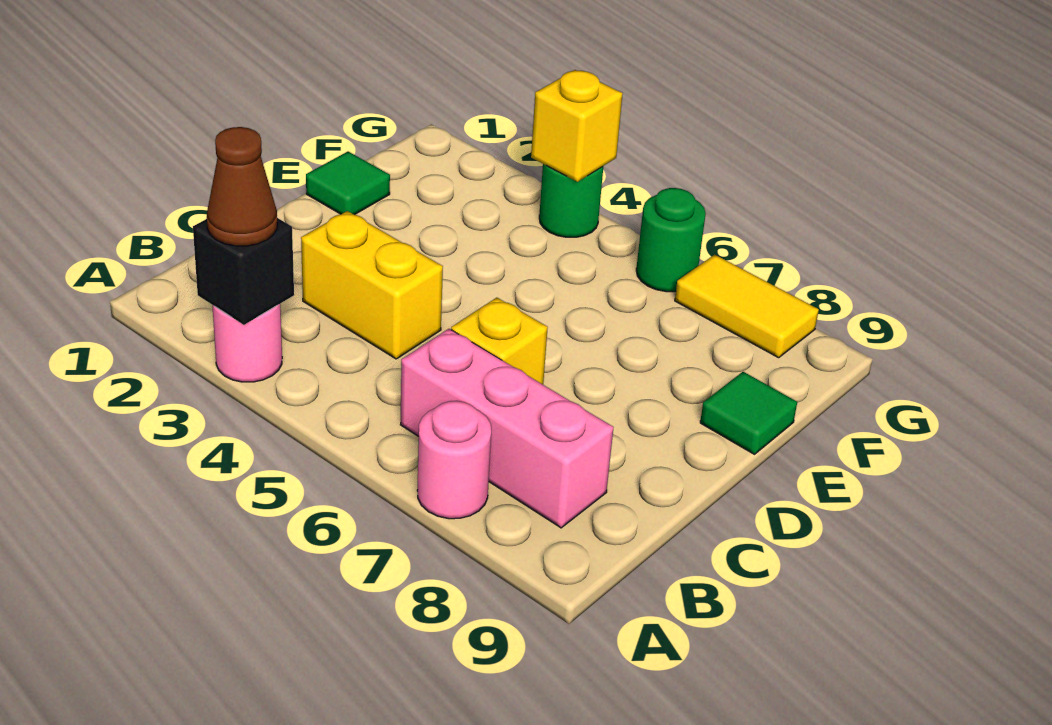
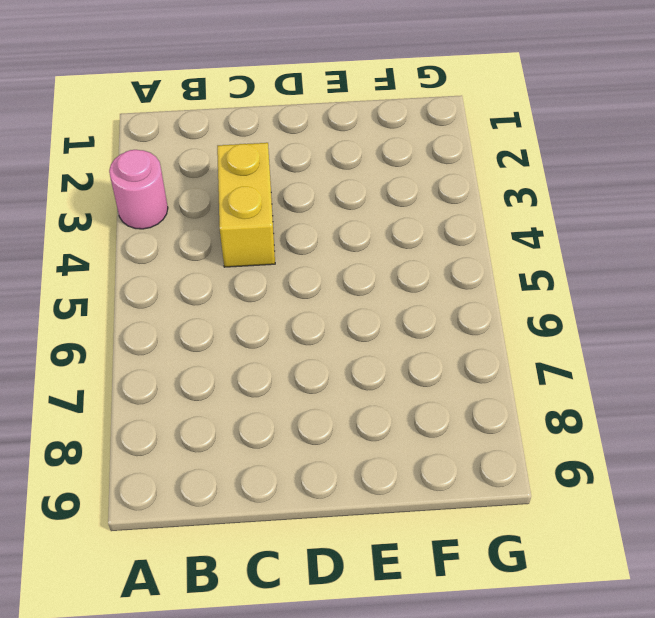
none -> pink 1x1 round brick [417,401,491,519]
none -> pink 1x3 brick [401,329,614,528]
none -> yellow 1x1 brick [451,298,548,384]

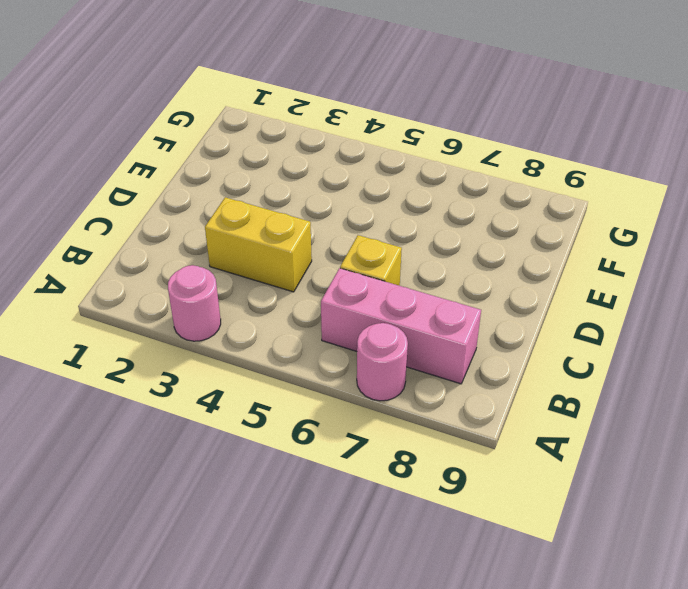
none -> green 1x1 tile [306,152,390,215]
none -> green 1x1 tile [700,372,797,454]
none -> green 1x1 round brick [539,164,603,237]

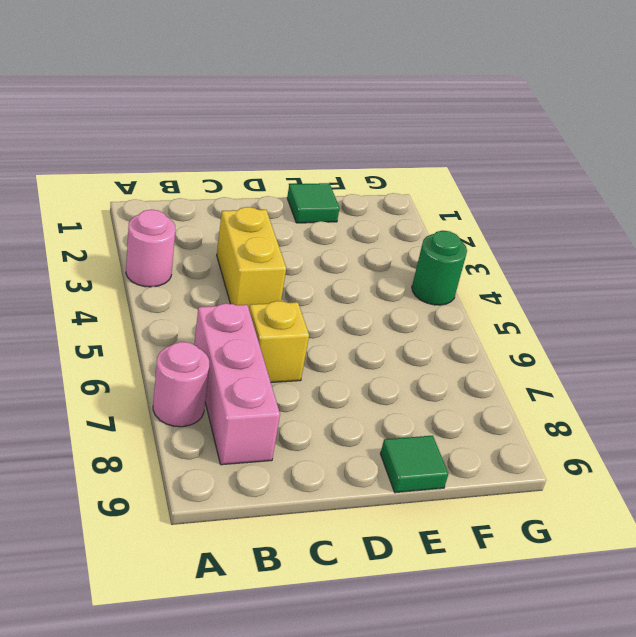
none -> green 1x1 round brick [636,188,706,292]
none -> yellow 1x2 tile [675,255,819,358]
none -> black 1x1 brick [193,218,294,325]

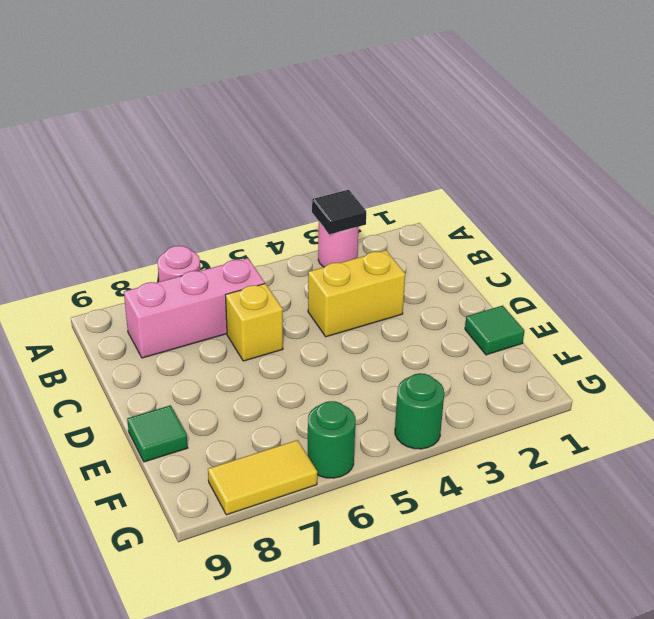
black 1x1 tile [312,190,366,234] -> black 1x1 brick [193,218,294,325]
none -> yellow 1x1 brick [531,70,623,182]
none -> brown 1x1 cone [207,127,277,246]

